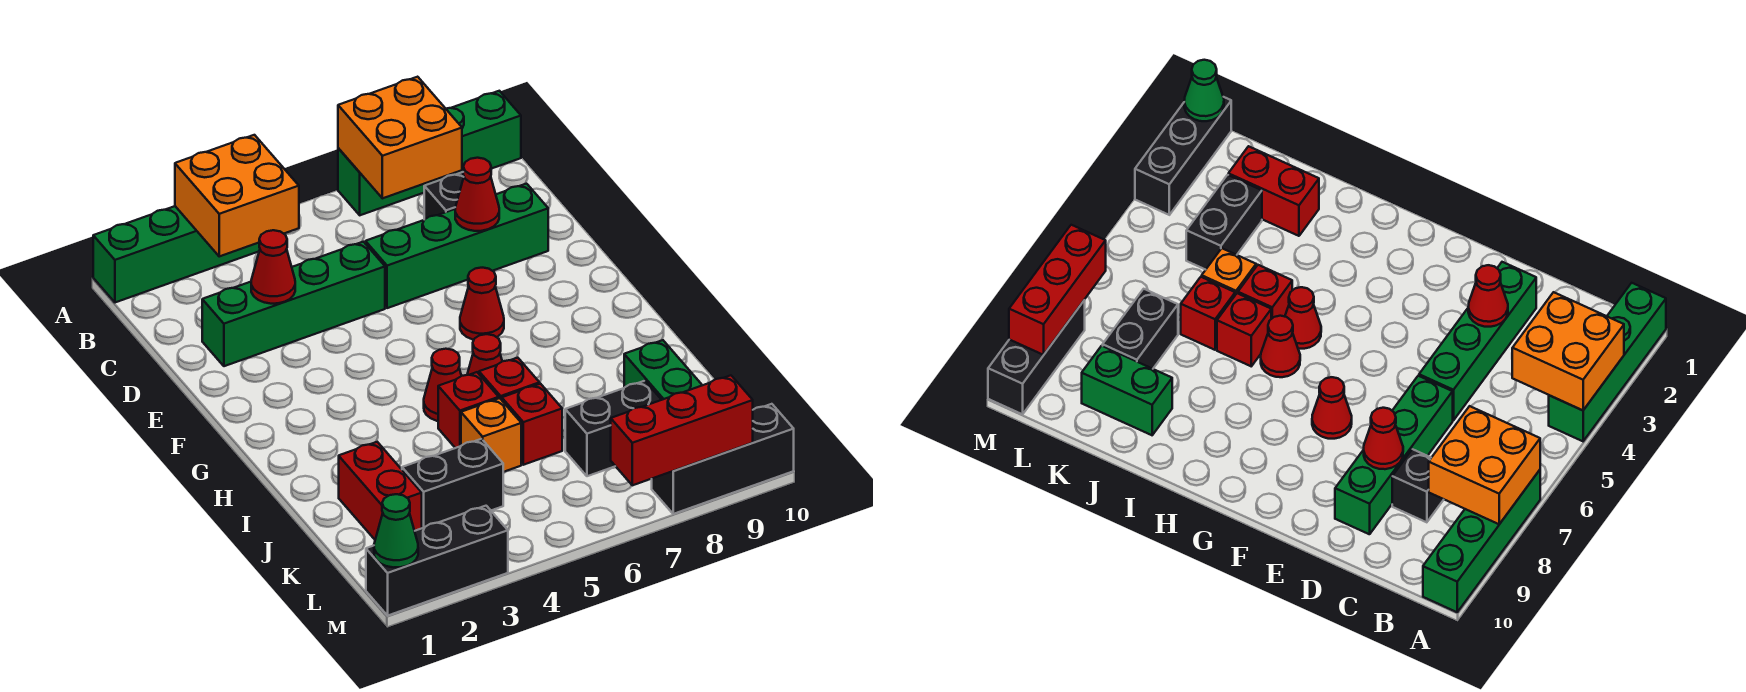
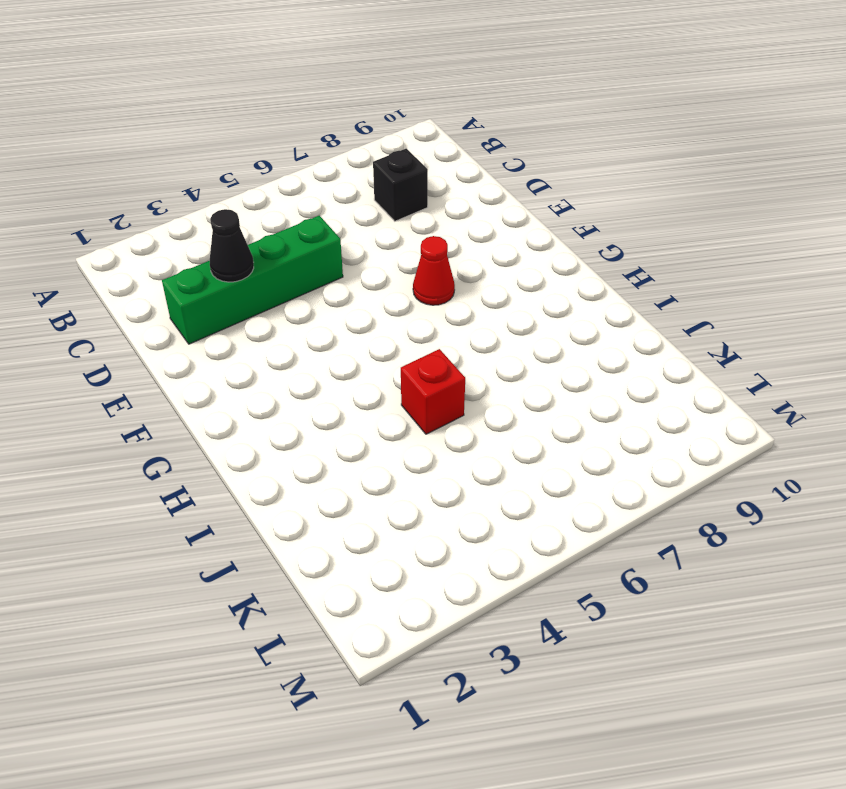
black 1x1 cone [210,209,254,282] -> red 1x1 cone [251,230,295,304]
none -> green 1x4 brick [93,206,260,302]
none -> green 1x4 brick [338,91,521,215]
none -> green 1x4 brick [365,184,548,308]

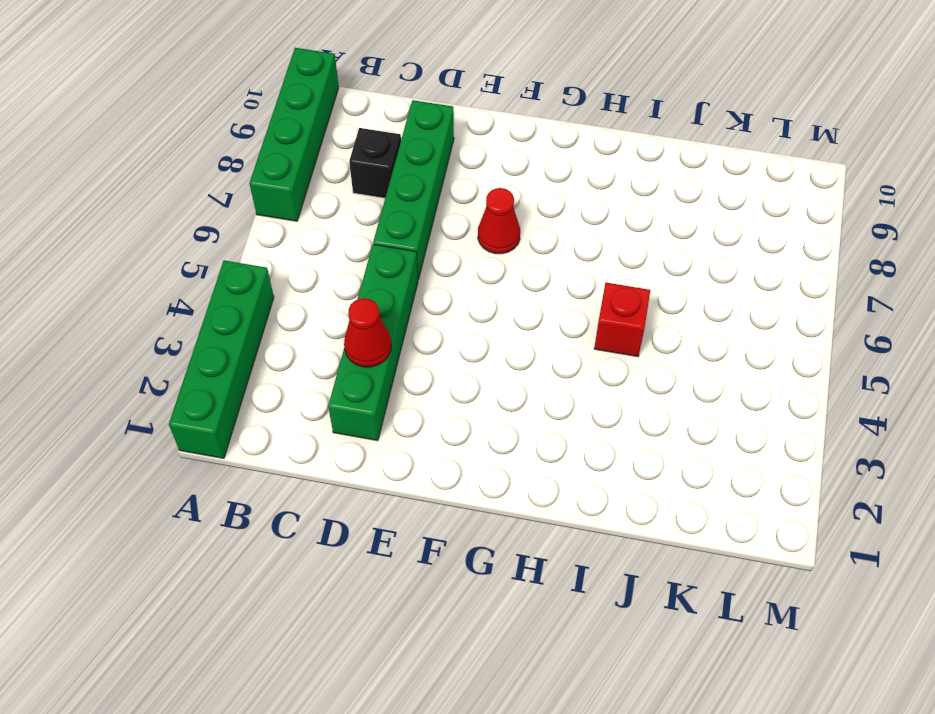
none -> red 1x1 cone [424,349,461,421]
none -> red 1x1 cone [467,334,502,375]
none -> red 1x1 brick [479,358,540,400]

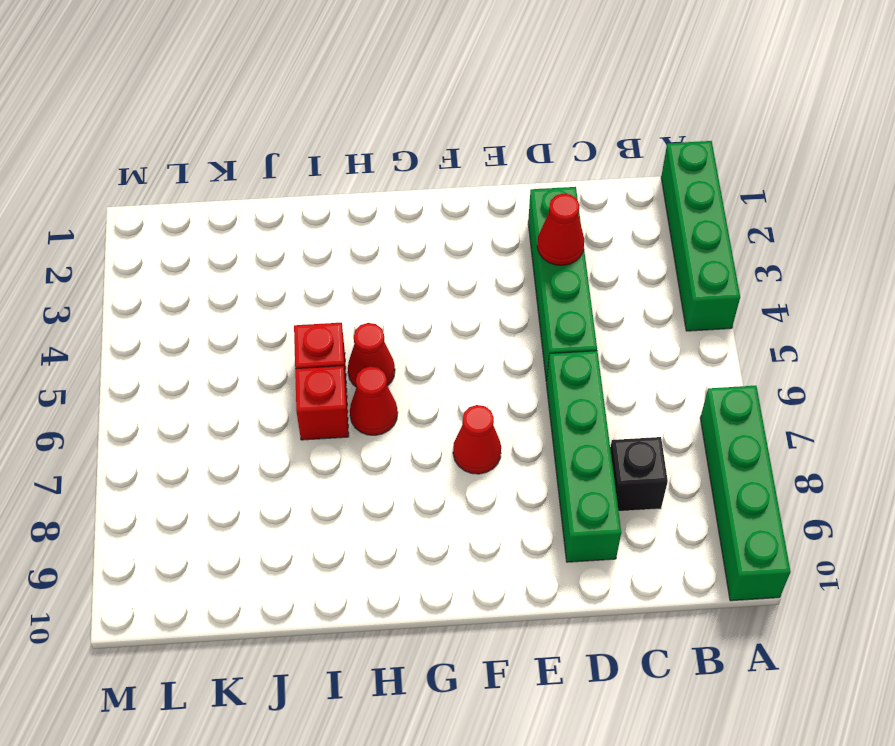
none -> red 1x2 brick [339,442,422,539]
none -> orange 1x1 brick [461,398,521,472]
none -> red 1x1 brick [502,384,562,465]

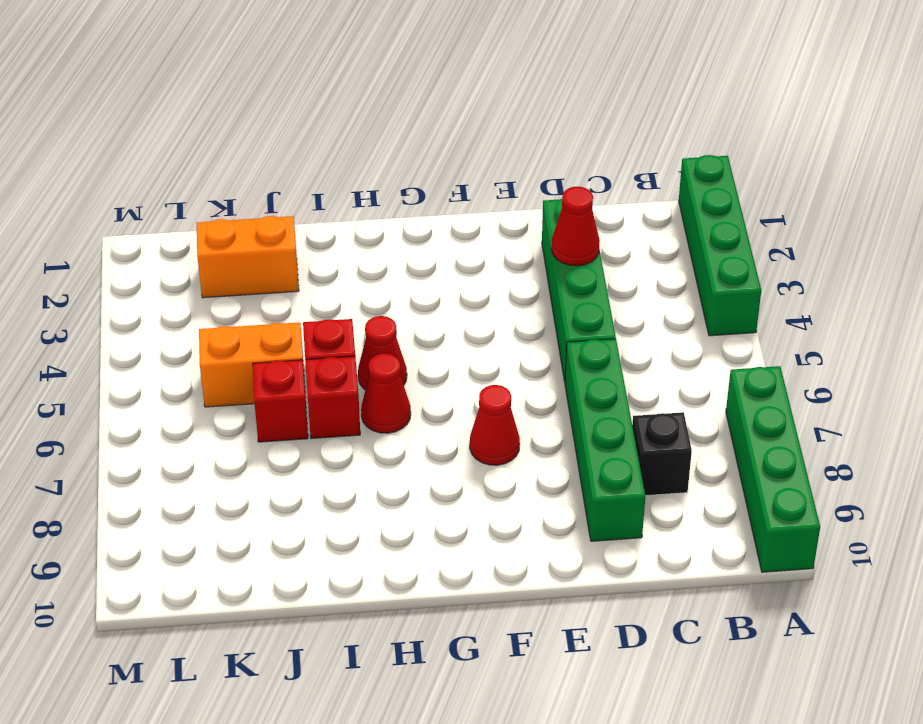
orange 1x2 brick [197,216,299,298] -> red 1x2 brick [339,442,422,539]
orange 1x2 brick [199,322,305,407] -> orange 1x1 brick [461,398,521,472]
none -> green 1x2 brick [624,340,702,400]
none -> black 1x2 brick [402,439,503,528]
none -> black 1x2 brick [565,381,661,476]

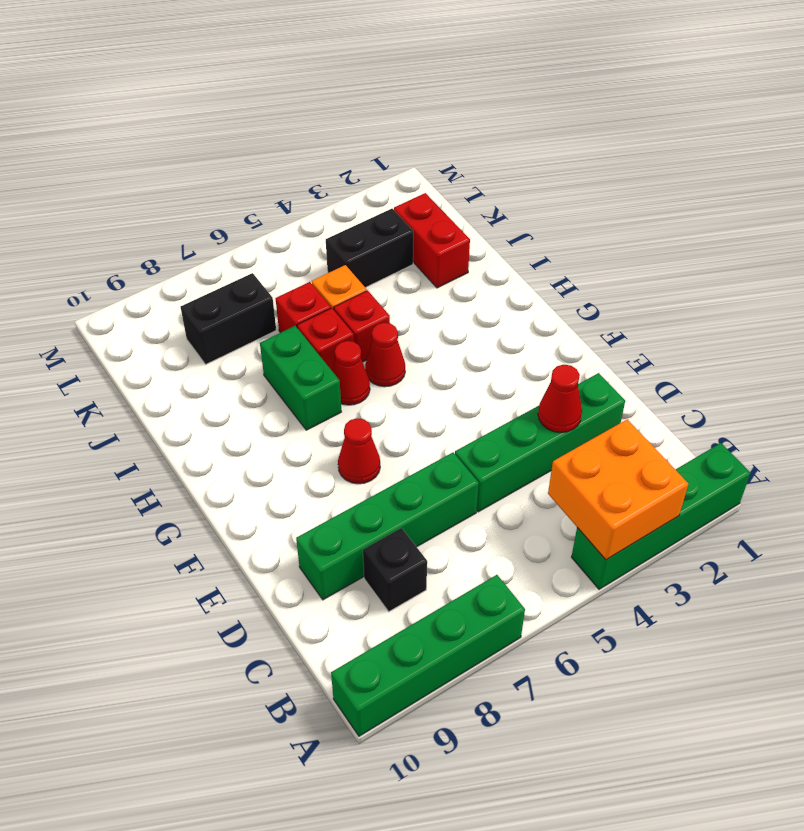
green 1x2 brick [260,326,341,430] -> green 1x2 brick moved to [624,340,702,400]
none -> black 1x3 brick [366,506,508,615]
none -> black 1x3 brick [652,404,794,514]
none -> orange 2x2 brick [338,77,462,198]

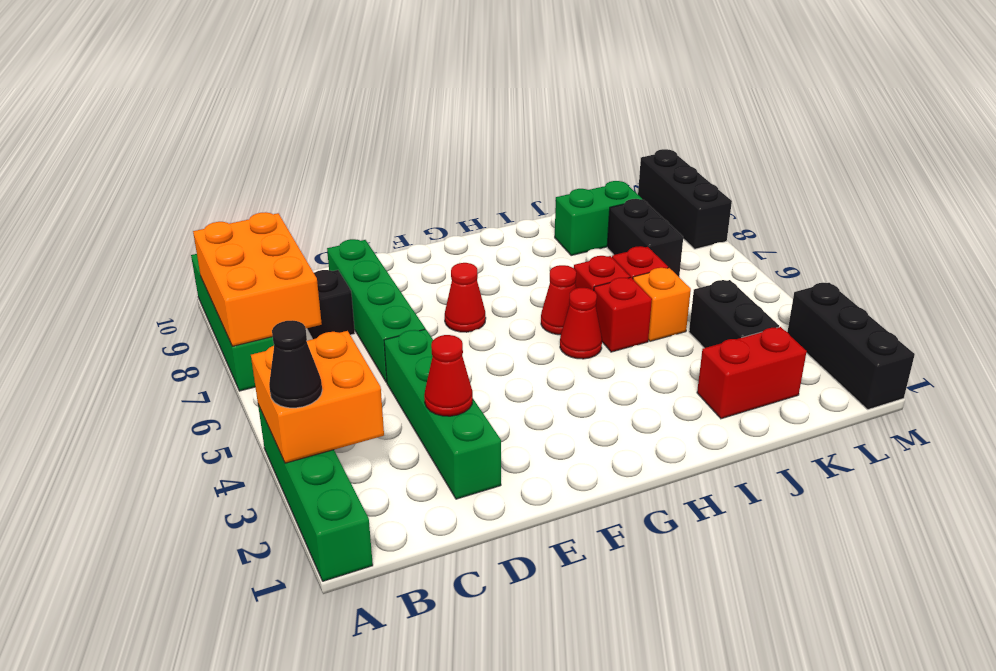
black 1x1 cone [269,320,322,408] -> none
orange 2x3 brick [193,212,322,346] -> orange 2x2 brick [338,77,462,198]
none -> red 1x1 cone [455,158,499,231]
none -> green 1x1 cone [374,494,418,567]
none -> red 1x3 brick [611,375,753,485]

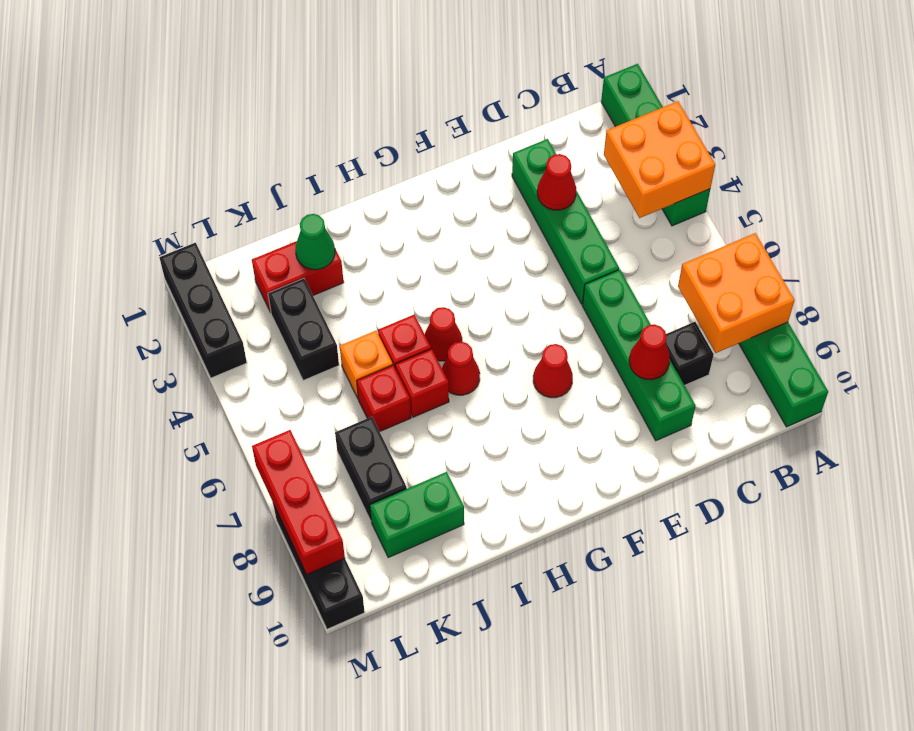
green 1x1 cone [295,214,335,270] -> green 1x1 cone moved to [374,494,418,567]

